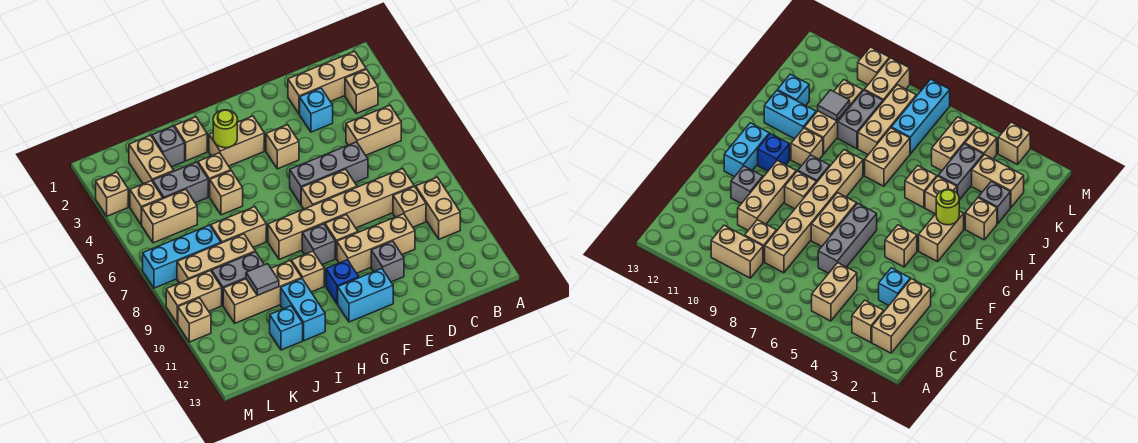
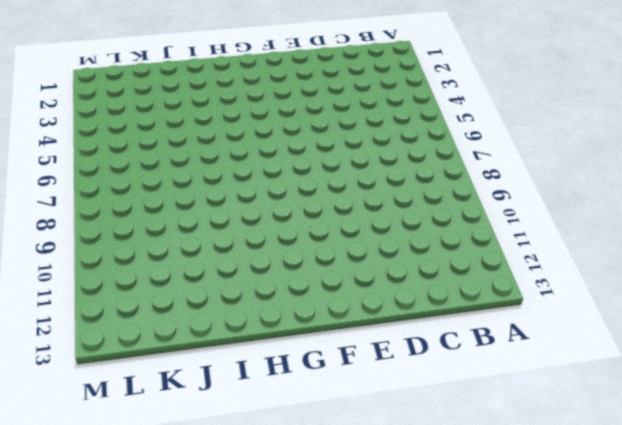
none -> tan 1x3 brick [288,51,366,114]
none -> tan 1x1 brick [345,69,378,113]
none -> tan 1x2 brick [346,105,401,155]
none -> tan 1x2 brick [416,177,460,239]

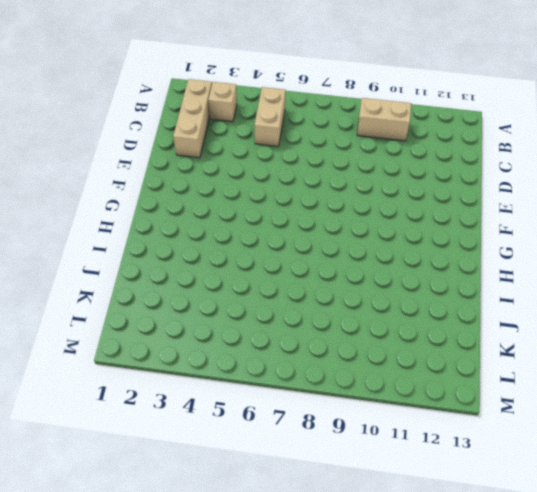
none -> tan 1x6 brick [268,169,414,259]
none -> tan 1x1 brick [393,187,426,227]
none -> cyan 1x1 brick [300,88,333,132]
none -> grey 1x3 brick [290,142,368,204]

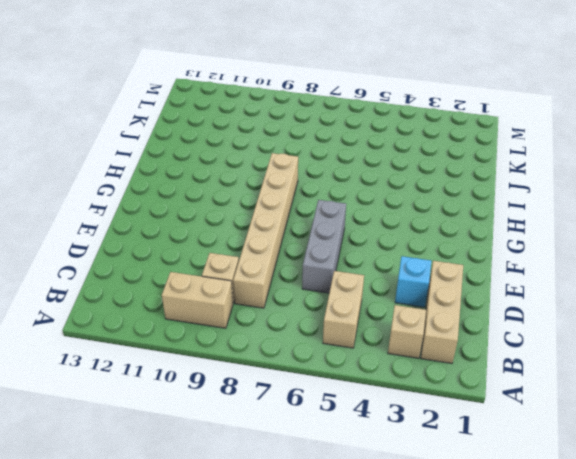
none -> tan 1x3 brick [337,214,415,273]
none -> tan 1x2 brick [301,169,357,209]
none -> grey 1x1 brick [371,241,404,282]
none -> tan 1x1 brick [266,125,299,169]

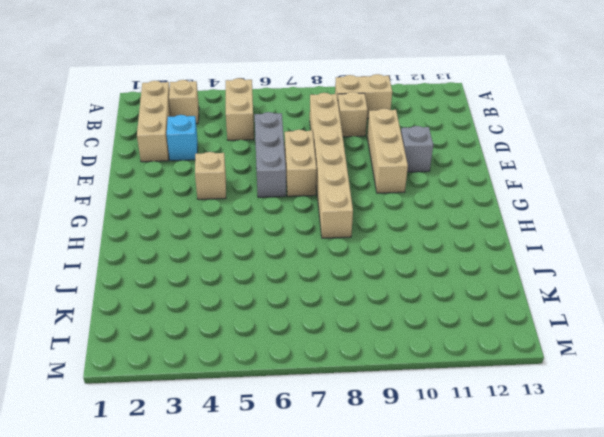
none -> tan 1x1 brick [325,215,358,259]
none -> cyan 1x2 brick [338,269,393,322]
none -> tan 1x2 brick [209,116,264,166]
none -> grey 1x1 brick [302,224,335,265]

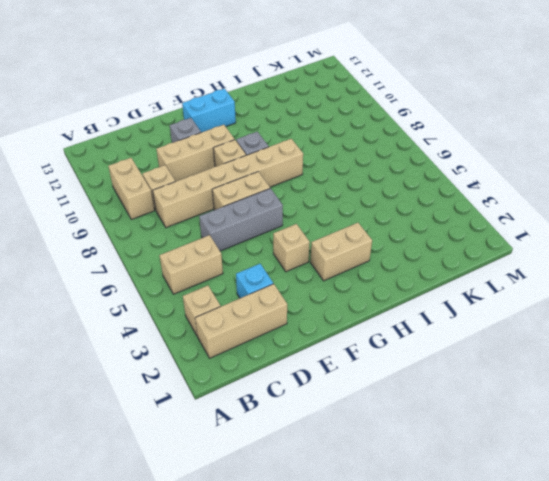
none -> blue 1x1 brick [326,260,359,304]
none -> tan 1x1 brick [291,251,324,292]
none -> tan 1x1 brick [174,117,207,161]
none -> tan 1x1 brick [198,153,231,197]

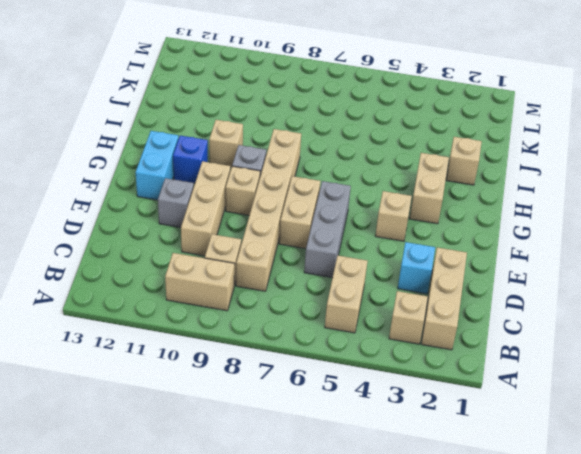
none -> tan 1x1 brick [198,153,231,197]
none -> tan 1x1 brick [210,171,243,215]
none -> tan 1x2 brick [211,207,266,247]
none -> tan 1x3 brick [223,261,302,323]

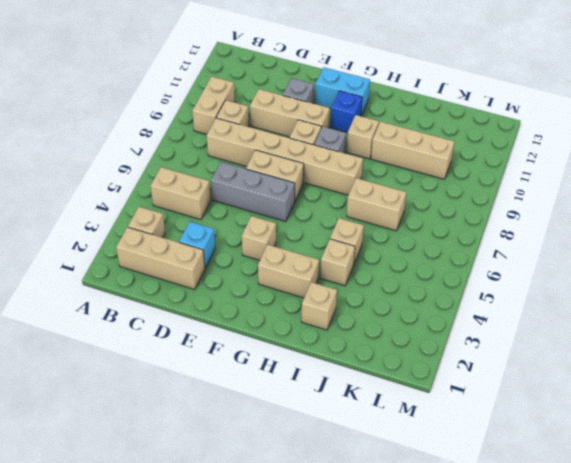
none -> cyan 1x2 brick [281,279,325,341]
none -> grey 1x1 brick [152,126,185,167]
none -> grey 1x2 brick [153,162,208,203]
none -> tan 1x3 brick [177,234,255,283]

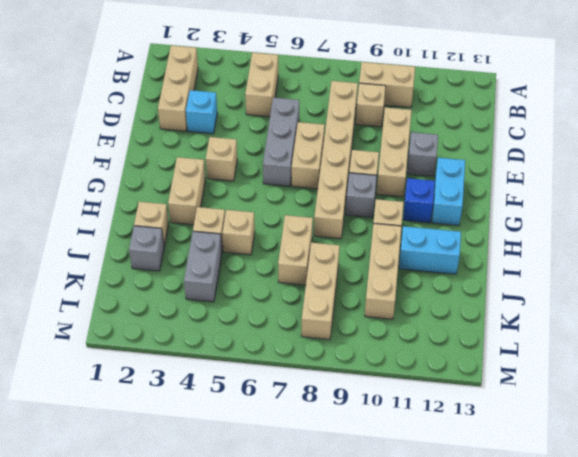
none -> tan 1x1 brick [345,69,378,113]
none -> grey 1x2 brick [212,252,264,305]
none -> cyan 1x1 brick [270,306,303,350]
none -> tan 1x2 brick [129,135,174,184]

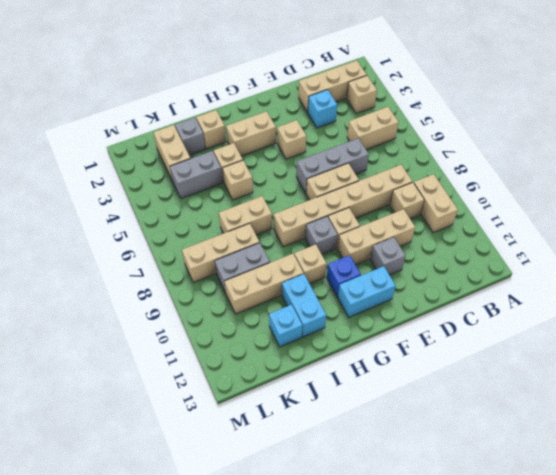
none -> tan 1x2 brick [142,189,197,243]
none -> cyan 1x3 brick [143,225,221,288]
none -> tan 1x1 brick [130,181,163,225]
none -> tan 1x2 brick [166,271,222,324]

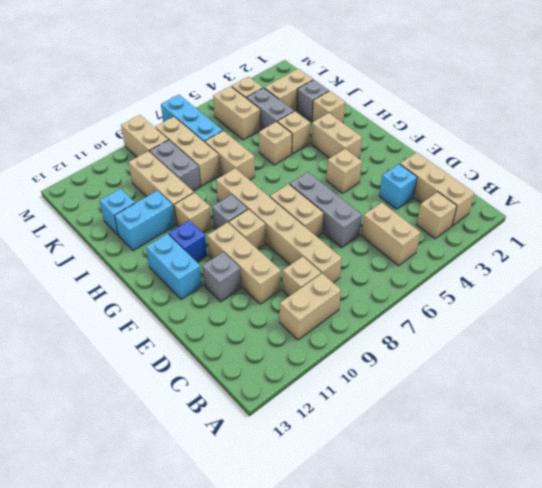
none -> tan 1x1 brick [96,172,128,216]
none -> tan 1x1 brick [178,298,211,342]
none -> lime 1x1 round brick [213,110,237,148]
none -> grey 1x1 tile [246,264,279,295]

